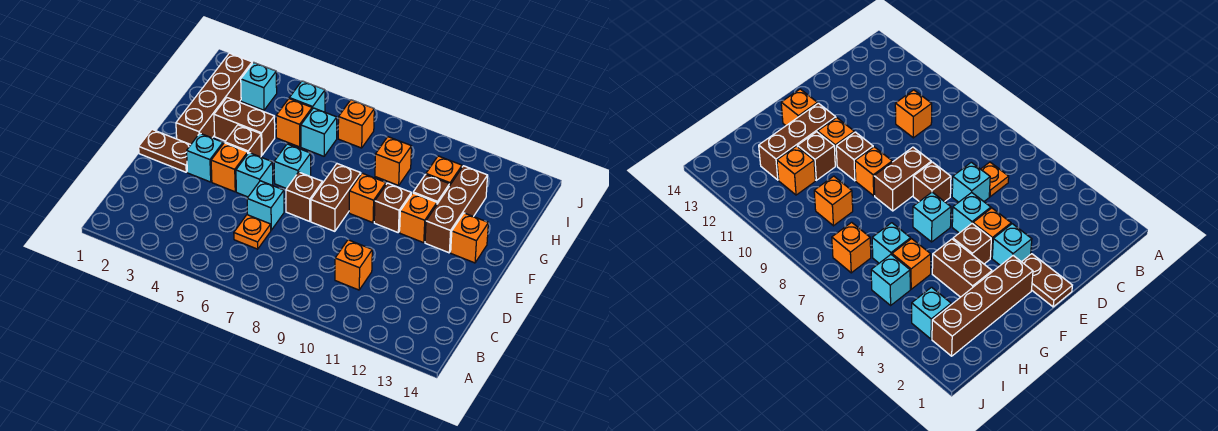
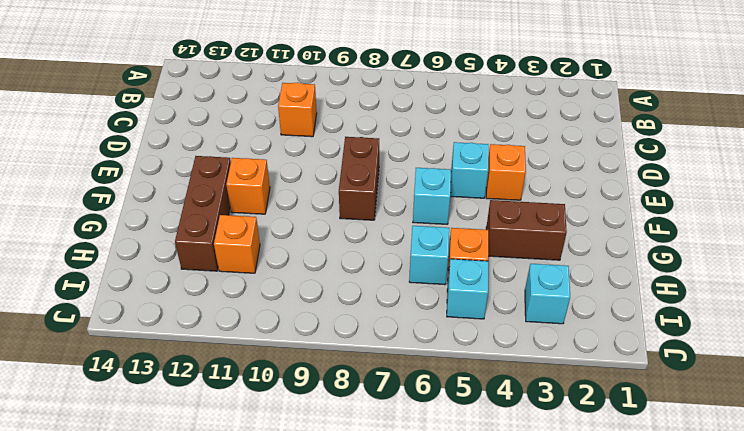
none -> orange 1x1 plate [234,215,271,249]
none -> cyan 1x1 brick [247,181,284,230]
none -> brown 1x2 plate [139,130,190,172]

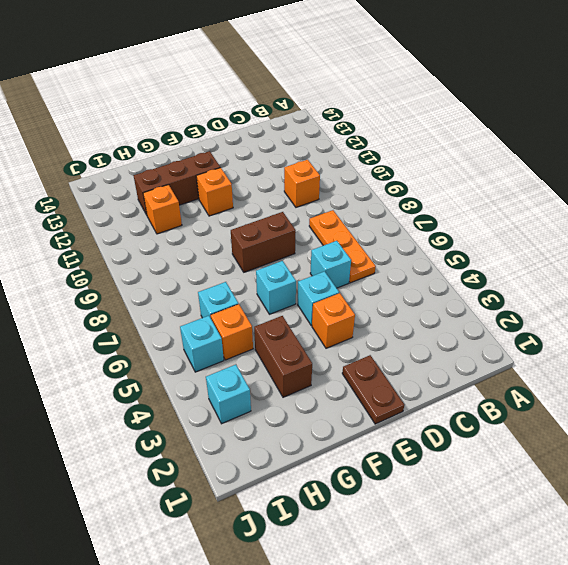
orange 1x3 plate [309,210,376,283] -> orange 1x1 plate [234,215,271,249]
none -> cyan 1x1 brick [187,133,223,182]
none -> brown 1x1 brick [286,172,322,221]
none -> brown 1x4 brick [176,53,252,145]

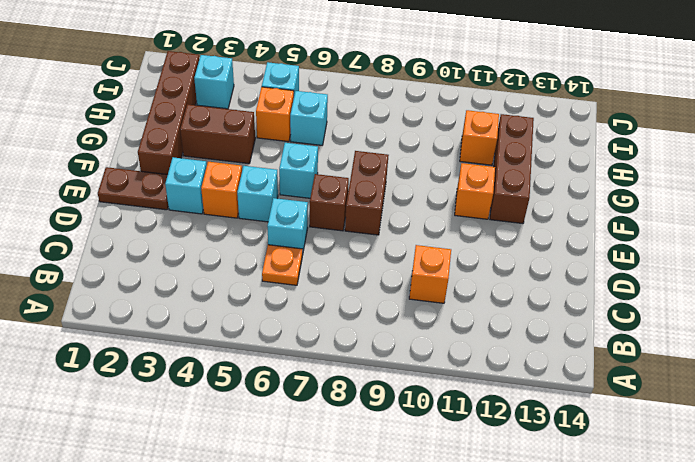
none -> brown 1x1 brick [225,125,261,157]
none -> orange 1x1 brick [349,173,386,223]
none -> brown 1x1 brick [374,183,411,232]

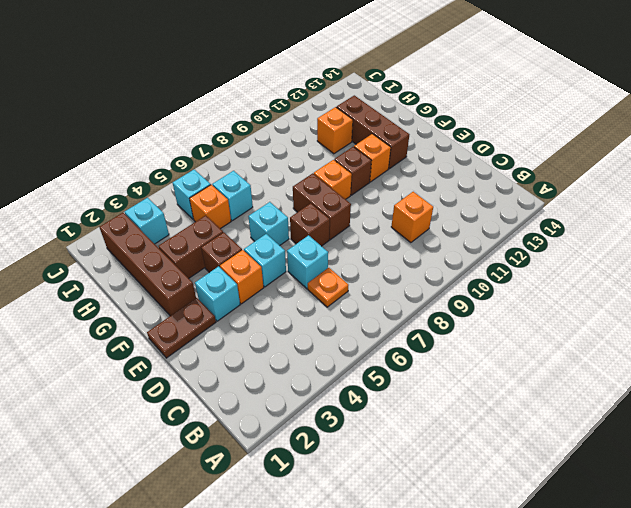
none -> orange 1x1 brick [451,213,488,263]
none -> brown 1x1 brick [413,174,450,204]
none -> orange 1x1 brick [375,137,412,185]

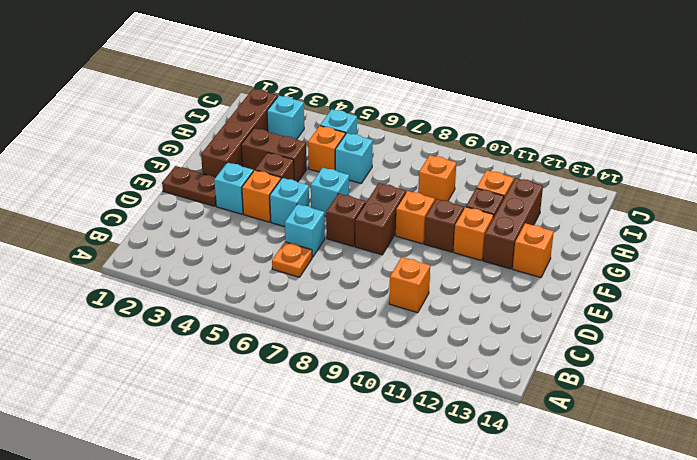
none -> orange 1x1 brick [338,100,374,148]

